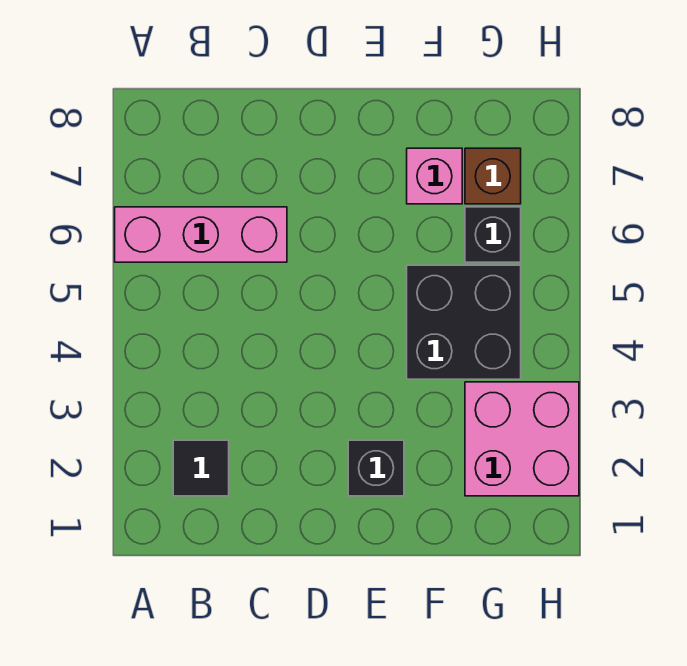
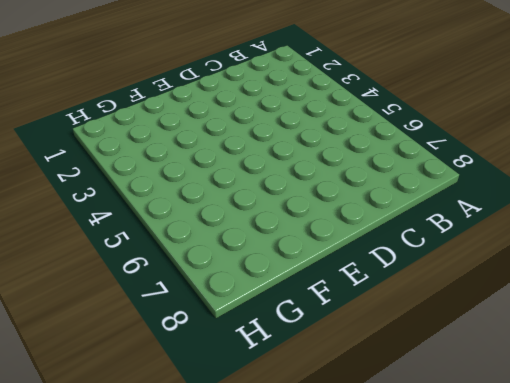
none -> pink 1x3 brick [115,207,287,262]
none -> black 1x1 tile [173,440,229,496]

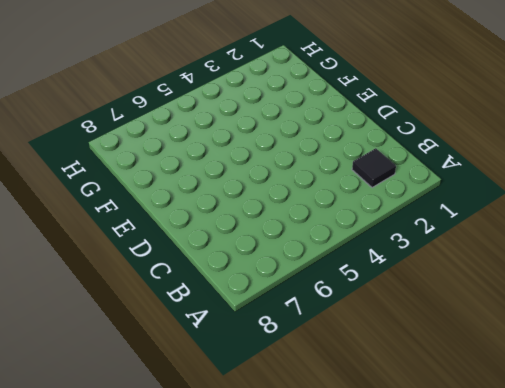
none -> pink 1x3 brick [115,207,287,262]
none -> black 1x1 brick [348,440,404,496]

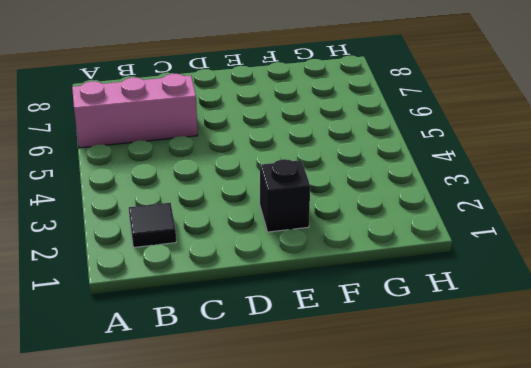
none -> black 2x2 brick [407,265,521,379]
none -> pink 1x1 brick [407,148,462,204]

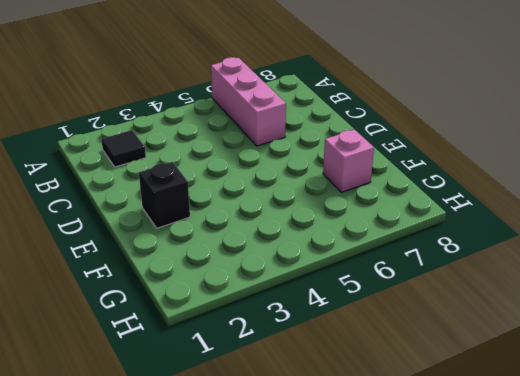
none -> black 2x2 brick [407,265,521,379]
none -> pink 2x2 brick [465,382,579,496]

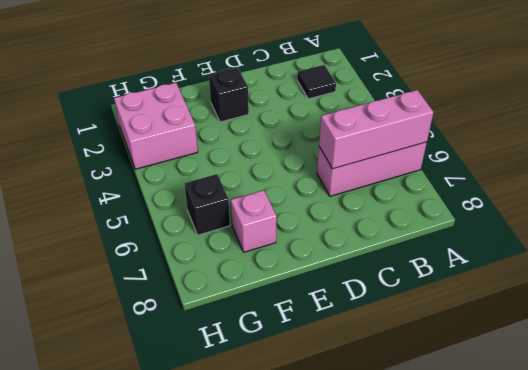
pink 1x3 brick [319,90,434,169] -> none
none -> black 2x2 brick [407,265,521,379]
none -> brown 1x1 brick [465,148,521,204]

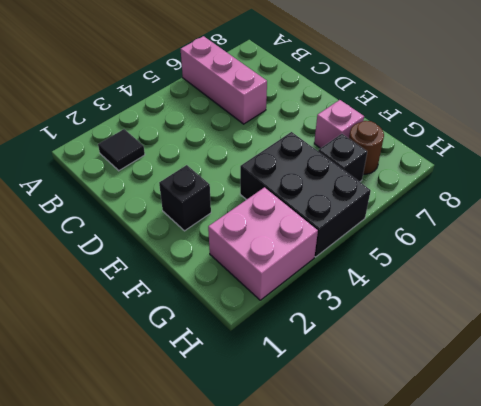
black 2x3 brick [240,132,371,257] -> black 2x2 brick [407,265,521,379]
brown 1x1 round brick [349,121,384,174] -> brown 1x1 brick [465,148,521,204]

